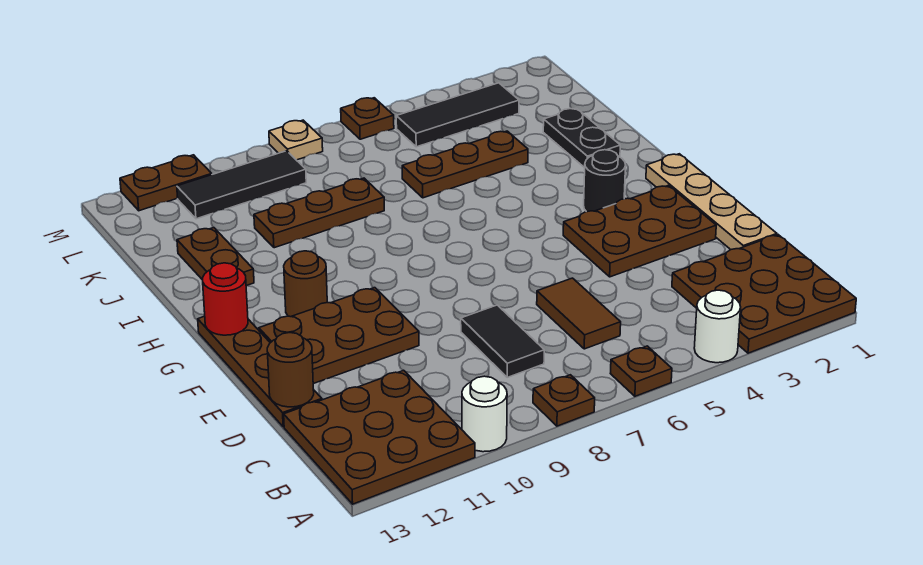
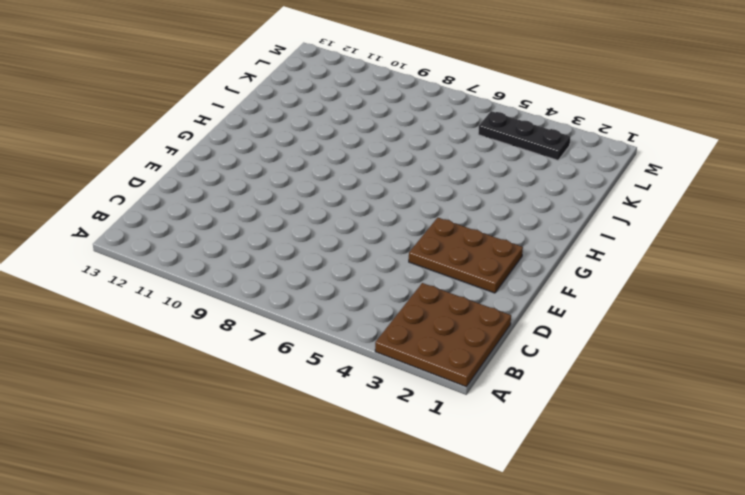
black 1x3 plate [478,111,571,160] -> black 1x3 tile [396,83,519,147]
none -> white 1x1 round brick [694,290,741,363]
none -> brown 1x1 plate [610,346,672,396]
none -> brown 1x1 plate [533,375,595,426]

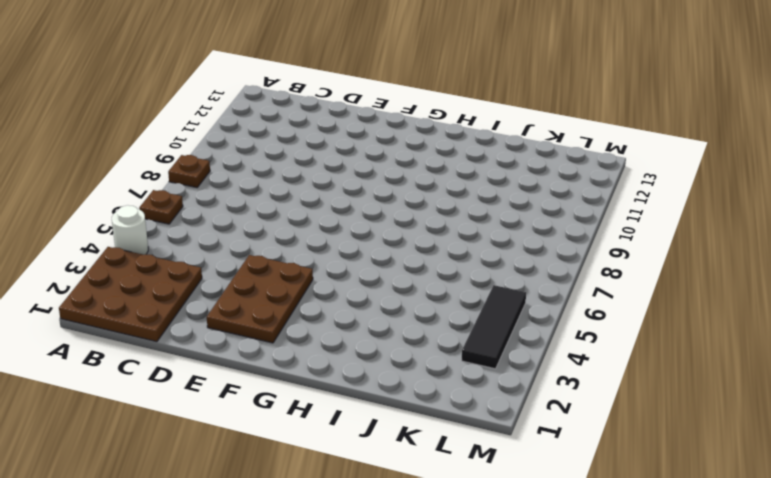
none -> white 1x1 round brick [462,376,507,452]
none -> brown 3x3 plate [284,370,475,504]
none -> brown 1x2 tile [537,278,621,349]

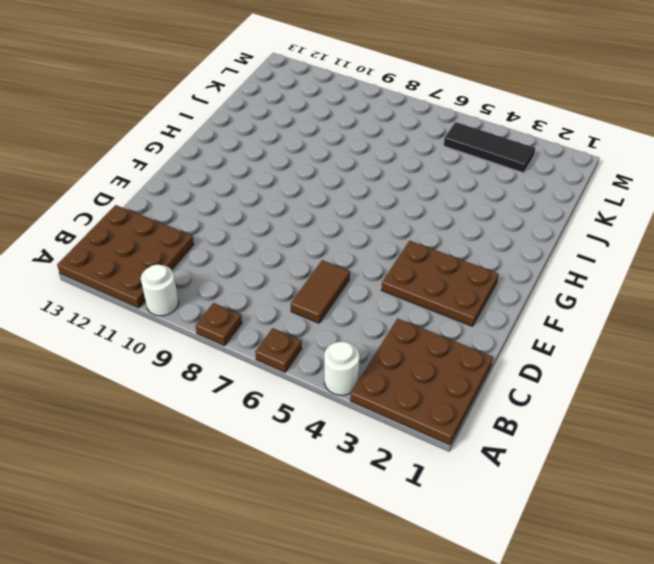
none -> black 1x2 tile [461,305,544,377]
none -> tan 1x4 plate [646,154,777,250]
none -> brown 1x4 plate [198,316,322,427]

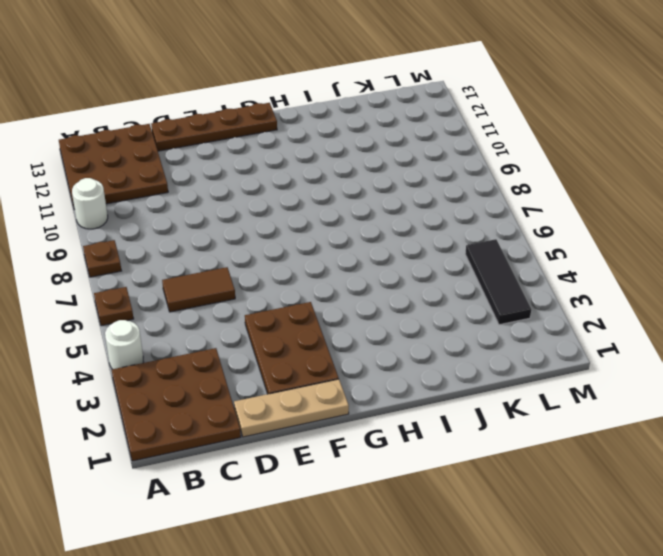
tan 1x3 plate [234,379,349,437] -> tan 1x4 plate [646,154,777,250]
none -> black 1x2 tile [461,305,544,377]
none -> brown 2x3 plate [259,288,419,384]
none -> black 1x1 round brick [584,150,626,212]

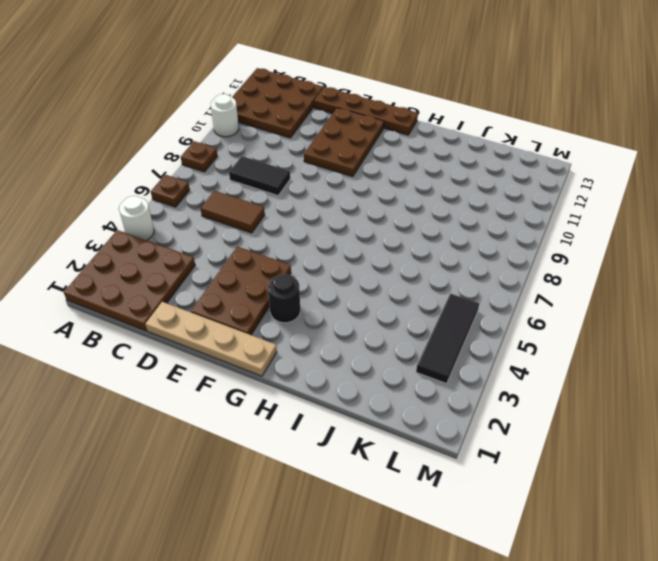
none -> brown 1x1 round brick [284,251,327,317]
none -> black 1x2 plate [543,108,620,168]
none -> brown 1x2 plate [177,228,254,286]

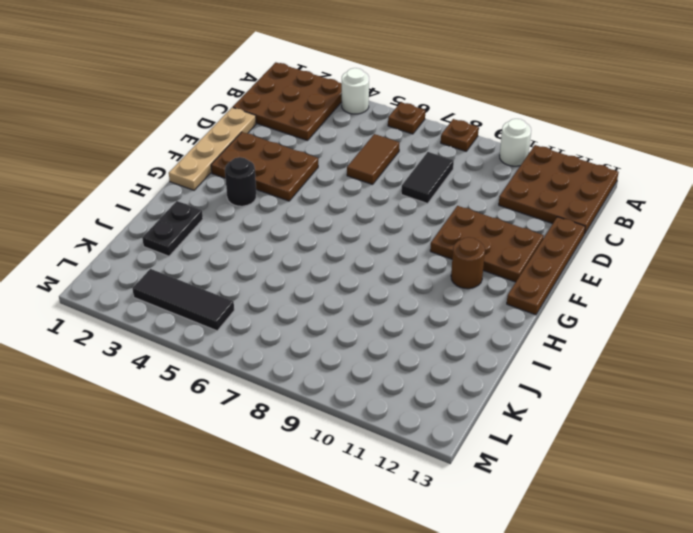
none -> brown 1x2 plate [177,228,254,286]
none -> brown 1x3 plate [402,131,528,198]
none -> brown 1x3 plate [254,178,384,248]

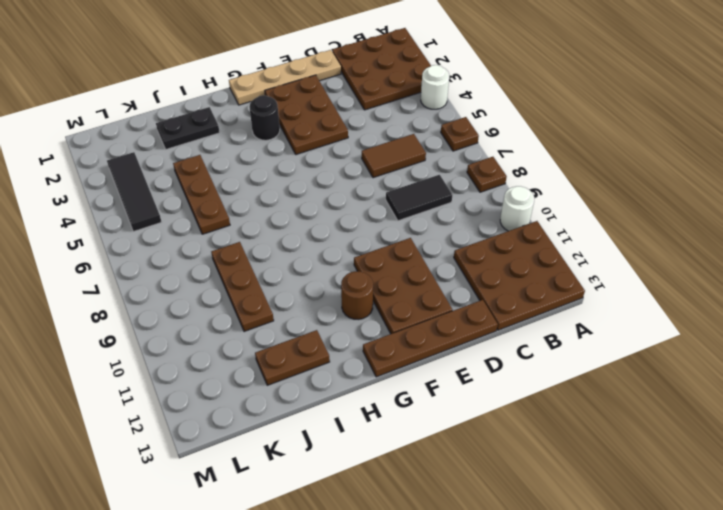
none -> black 1x3 tile [177,151,306,219]
none -> brown 1x1 plate [341,98,394,139]
none -> tan 1x1 plate [269,120,323,160]

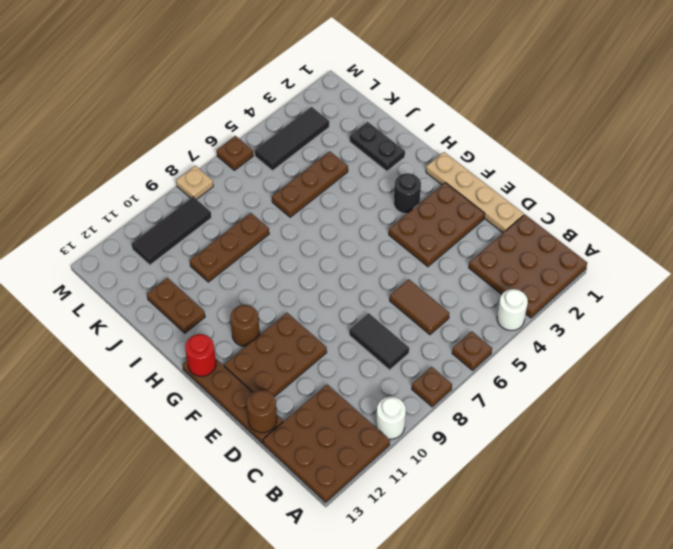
none -> brown 1x2 plate [120,155,212,211]

